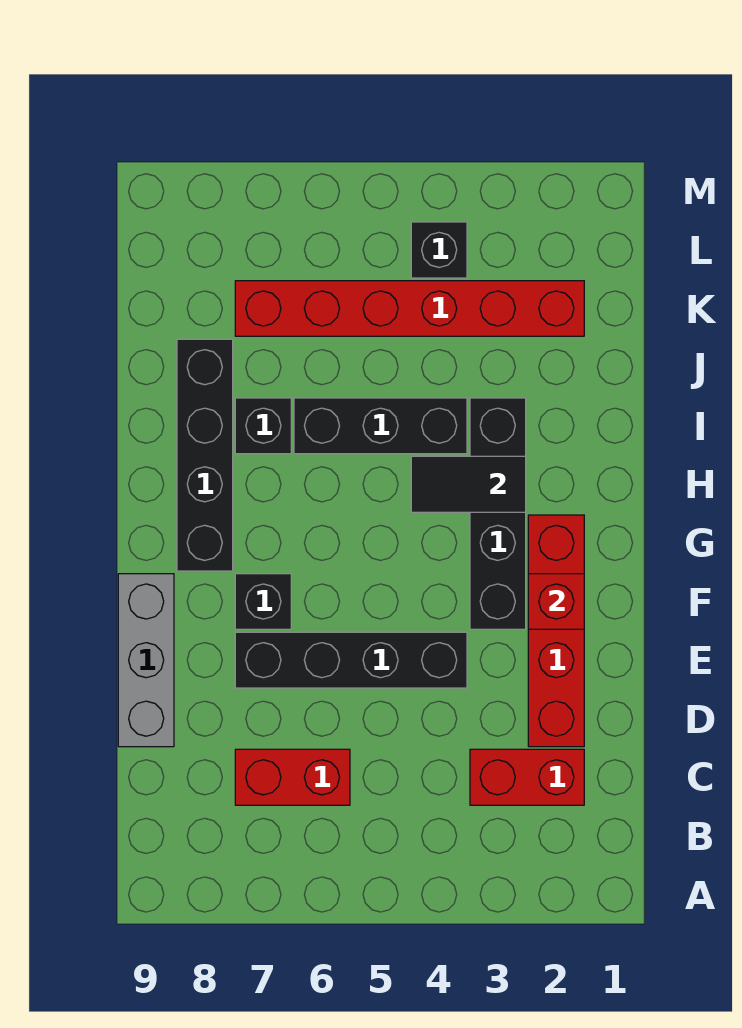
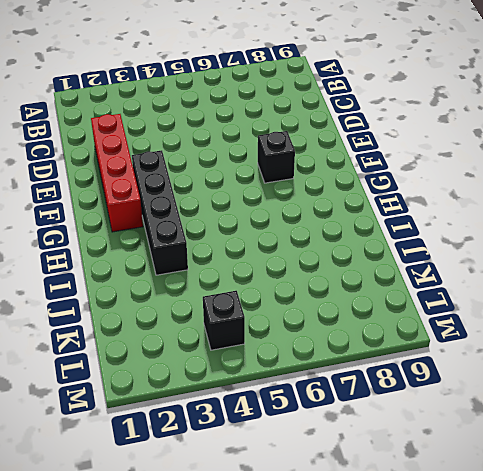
none -> red 1x2 brick [470,749,584,805]
none -> red 1x2 brick [235,749,350,805]
none -> grey 1x3 brick [118,574,174,747]

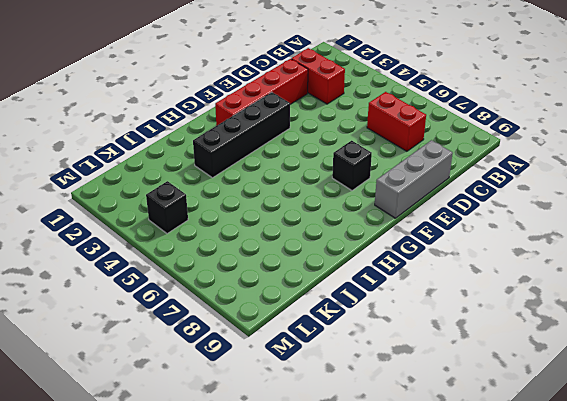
none -> black 1x4 brick [235,632,467,688]
none -> black 1x4 brick [177,339,233,571]
none -> black 1x3 brick [294,398,467,454]

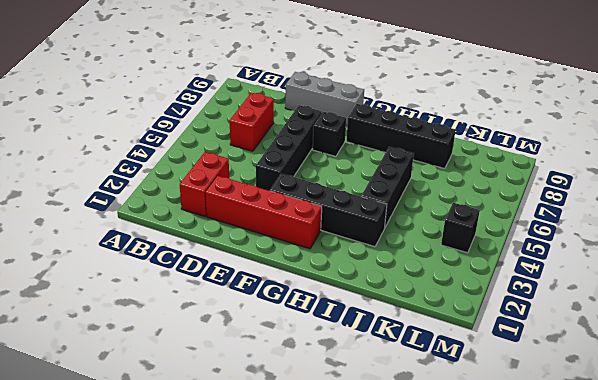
none -> black 1x1 brick [235,398,291,454]
none -> red 1x6 brick [235,281,584,336]
none -> red 1x1 brick [528,574,584,629]

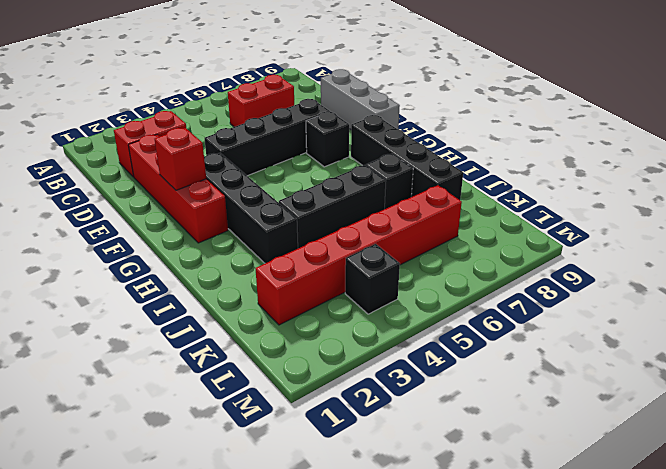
none -> black 1x2 tile [411,456,526,512]

